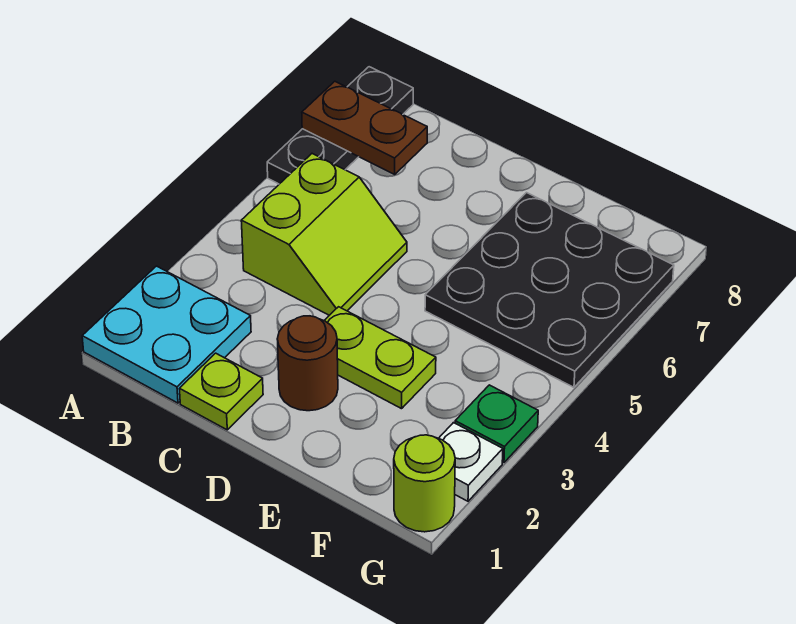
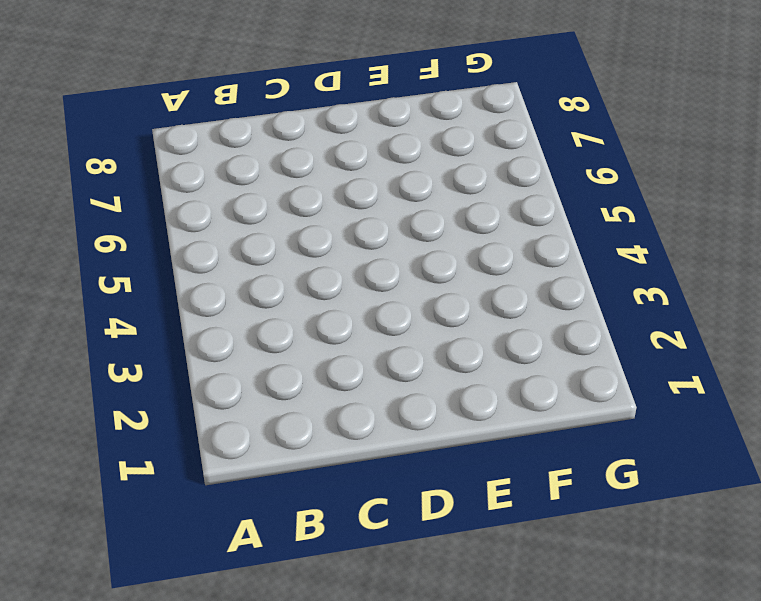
none -> cyan 2x2 plate [82,266,251,403]
none -> black 1x3 plate [267,67,413,184]

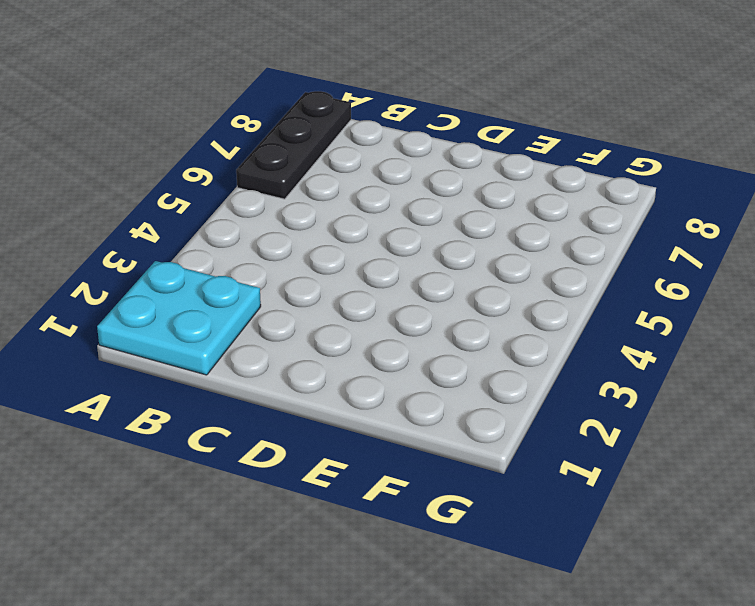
none -> lime 2x2 slope [241,154,407,315]
none -> lime 1x1 plate [179,353,263,430]

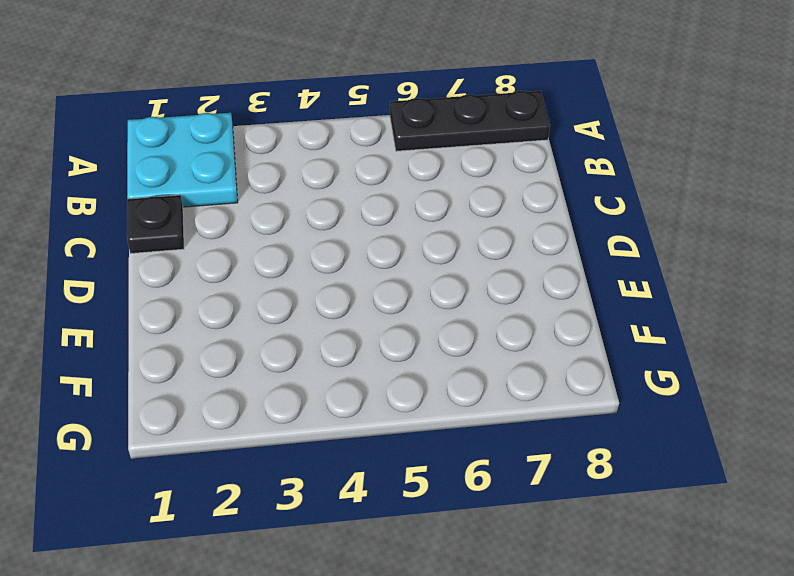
black 1x1 plate [127,195,184,254] -> lime 1x1 plate [179,353,263,430]
none -> lime 2x2 slope [241,154,407,315]
none -> brown 1x1 round brick [277,316,338,411]

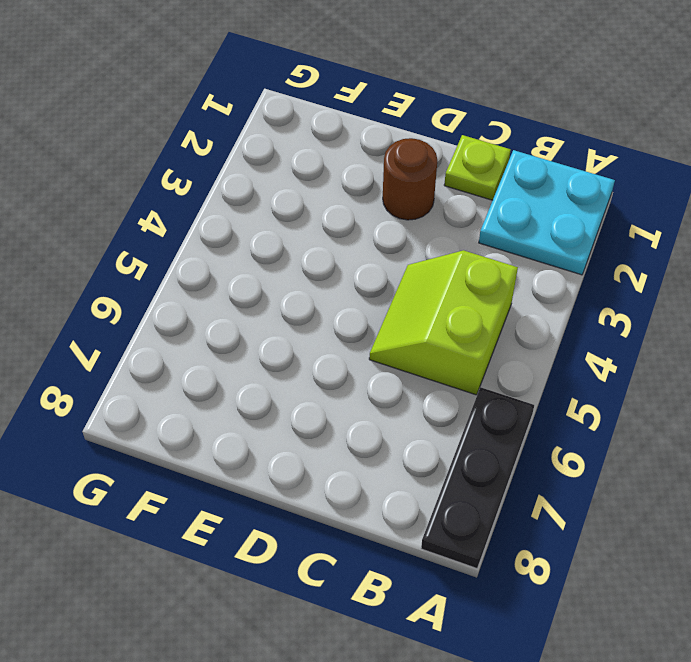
none -> lime 1x2 plate [324,307,436,409]
none -> black 3x3 plate [425,193,674,387]

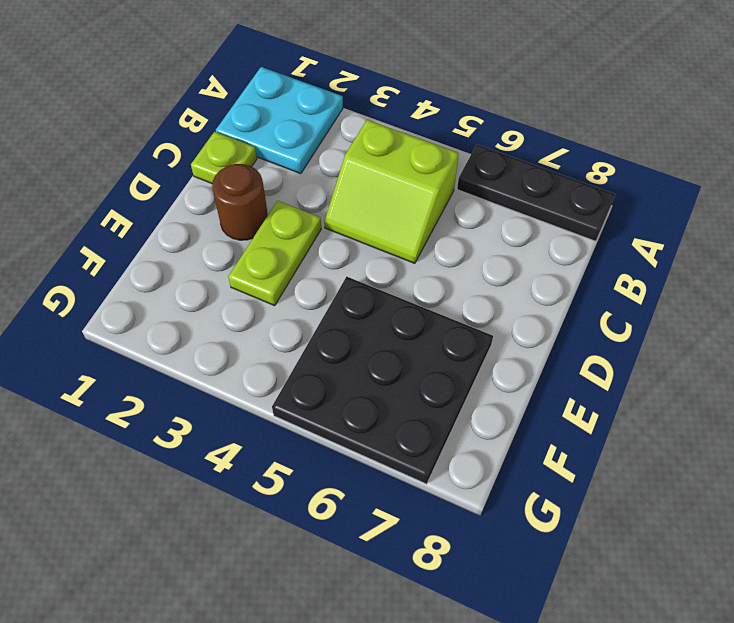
none -> lime 1x1 round brick [394,435,455,532]
none -> white 1x1 plate [439,423,503,501]

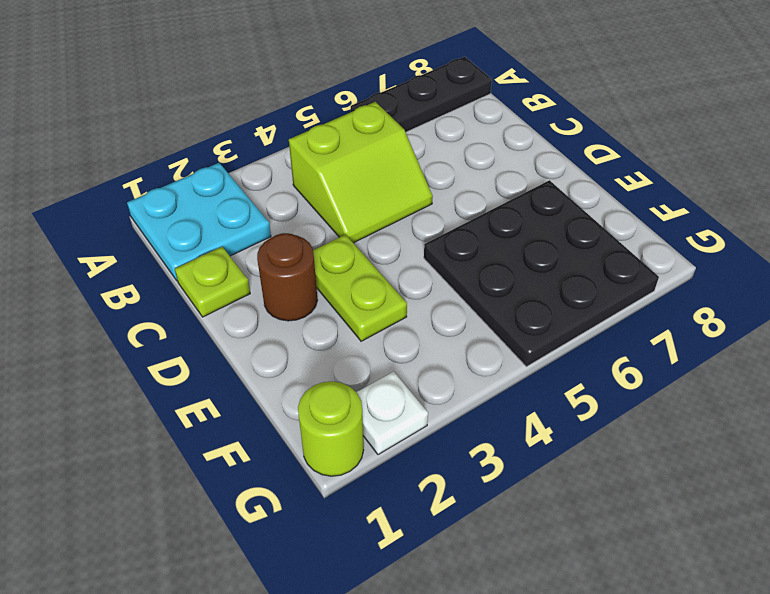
none -> green 1x1 plate [455,385,538,463]
none -> brown 1x2 plate [302,81,427,174]

